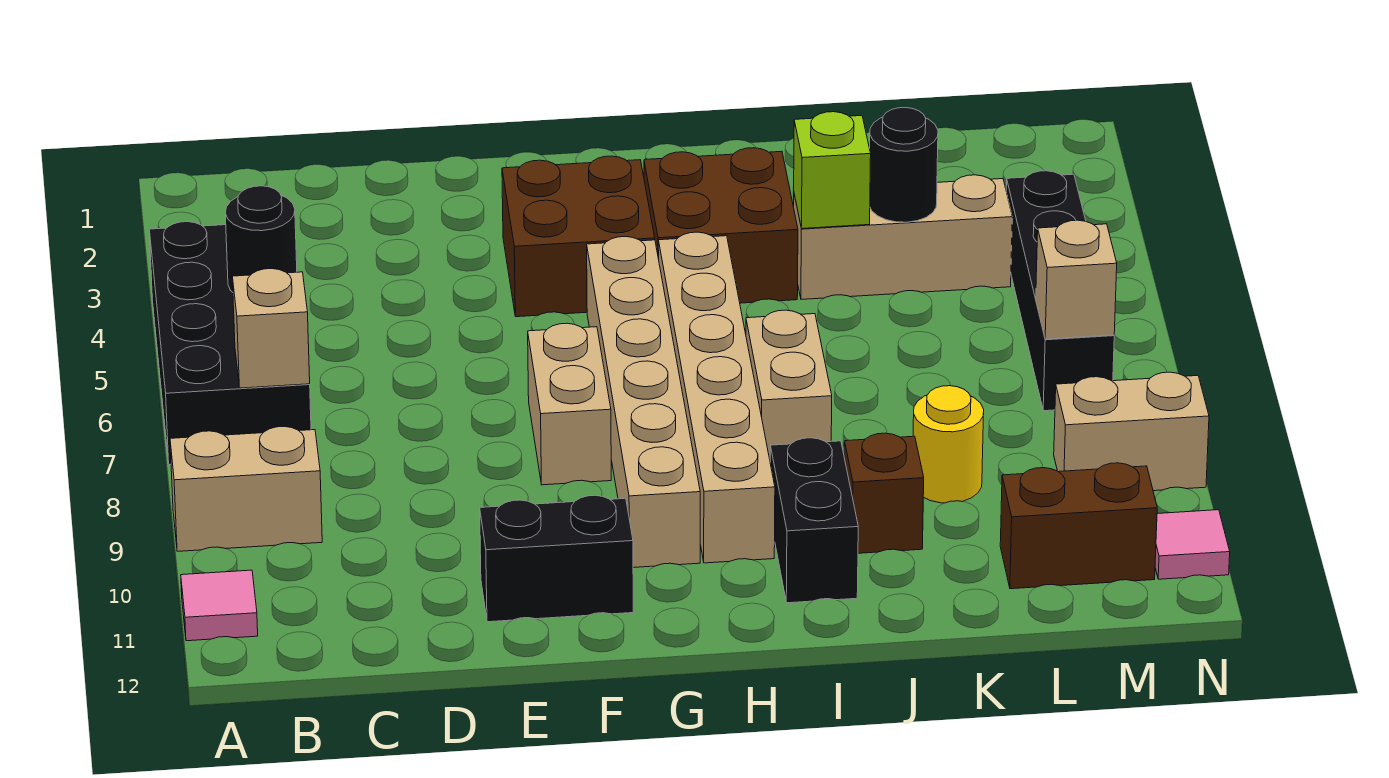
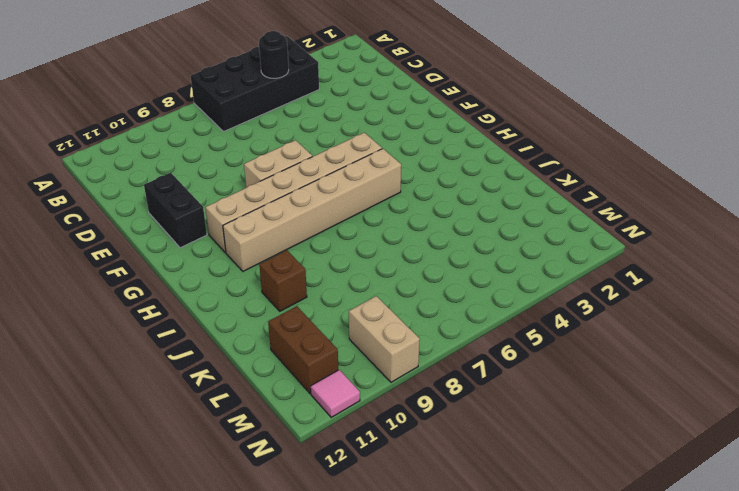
none -> tan 1x2 brick [170,427,322,551]
none -> pink 1x1 tile [181,570,258,641]
none -> brown 2x2 brick [502,156,655,317]

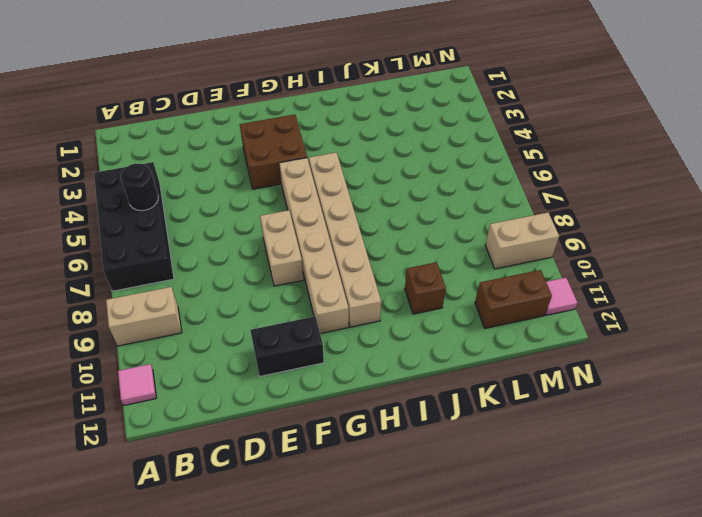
none -> brown 2x2 brick [644,148,798,303]
none -> tan 1x2 brick [746,310,832,459]
none -> black 1x2 brick [770,438,858,603]

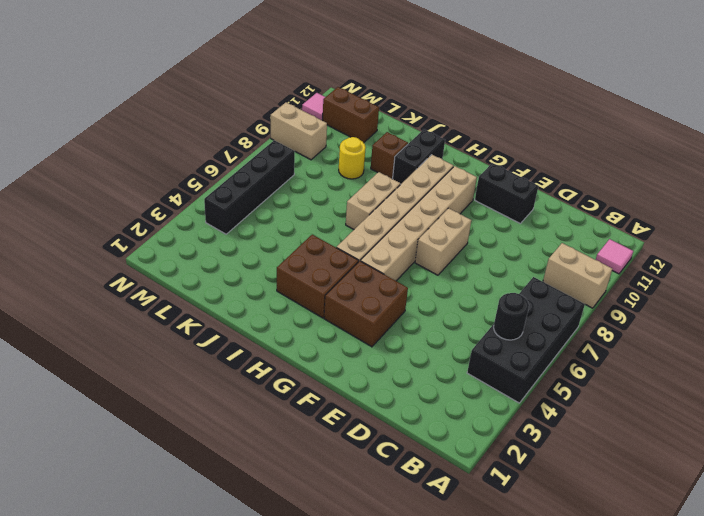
none -> tan 1x3 brick [794,175,1012,299]
none -> tan 1x1 brick [232,269,310,388]
none -> lime 1x1 brick [793,112,871,229]

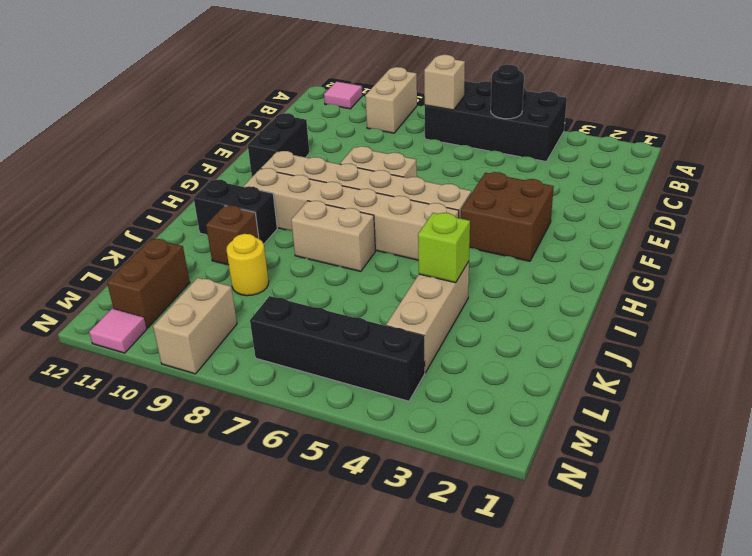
none -> brown 2x2 brick [644,148,798,303]
none -> black 1x1 round brick [870,108,938,222]
none -> tan 1x1 brick [1036,220,1117,339]

